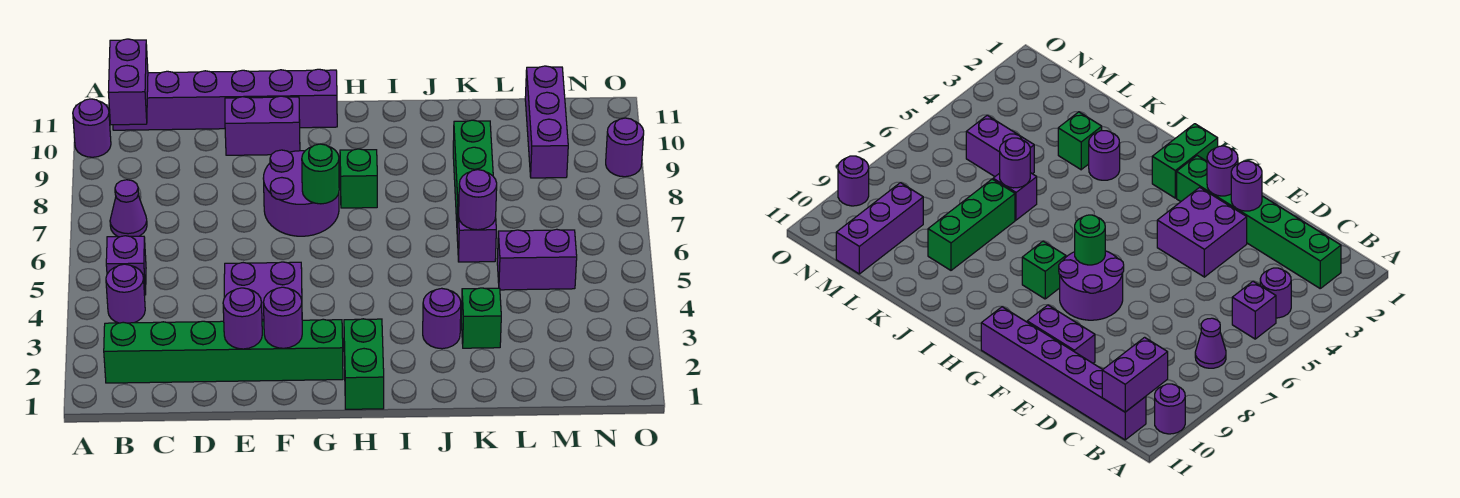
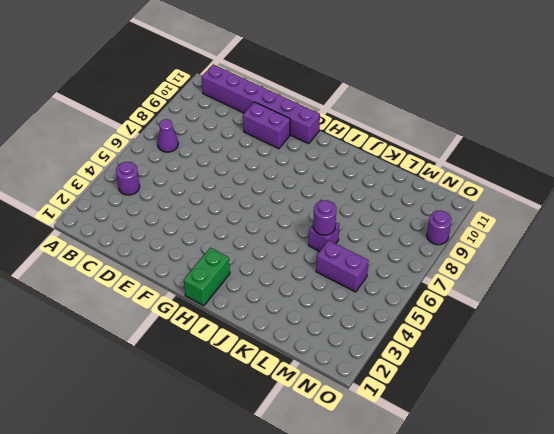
none -> purple 1x1 round brick [73,99,111,157]
none -> green 1x6 brick [104,319,343,383]
none -> purple 1x1 brick [106,236,146,295]

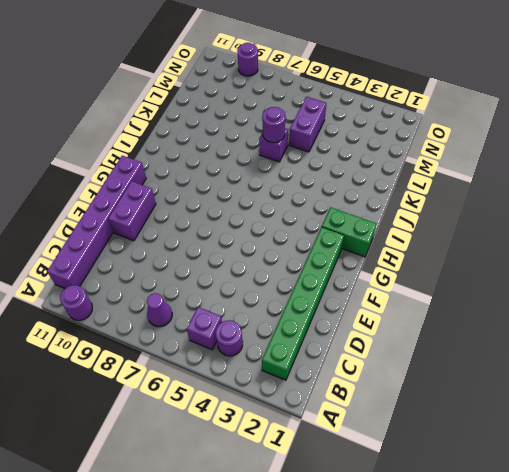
none -> purple 2x2 brick [224,262,302,321]
none -> purple 2x2 round brick [263,150,339,236]
none -> green 1x1 brick [340,149,377,208]

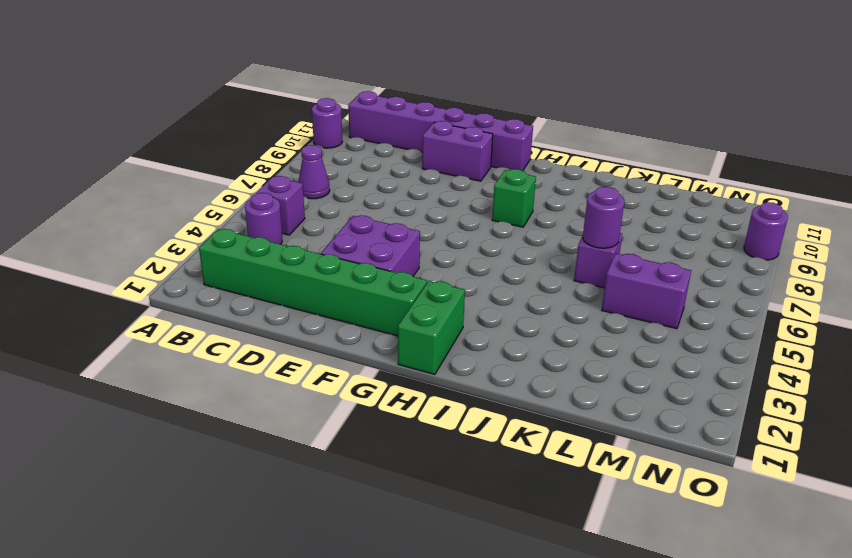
none -> purple 2x2 round brick [263,150,339,236]
none -> purple 1x1 round brick [423,288,461,349]
none -> green 1x1 brick [461,288,501,348]

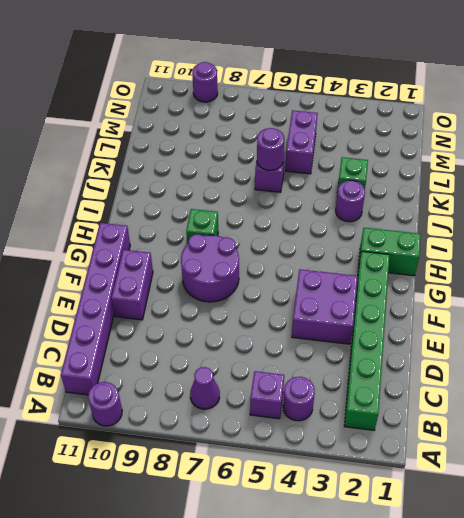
none -> green 1x3 brick [453,120,493,223]
none -> purple 1x3 brick [525,66,568,178]
none -> purple 1x2 brick [108,39,148,125]

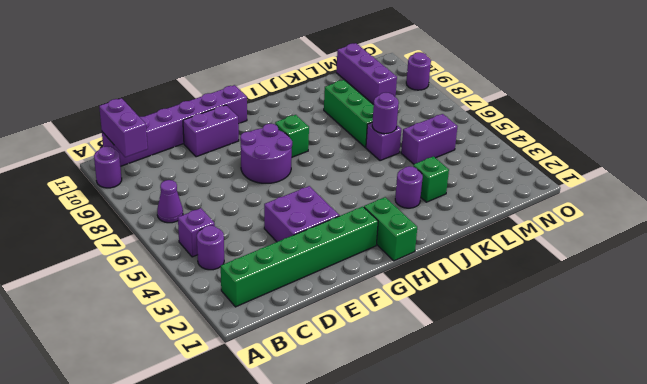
none -> purple 1x1 round brick [223,288,262,349]
none -> purple 1x1 round brick [263,287,302,348]
none -> green 1x1 round brick [302,144,339,204]

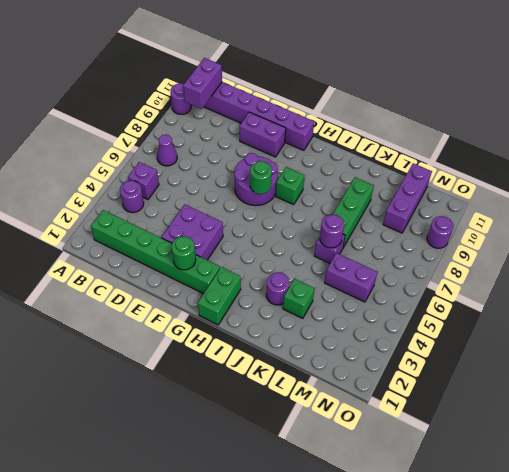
green 1x1 round brick [172,236,196,270] -> purple 1x1 round brick [263,287,302,348]
none -> purple 1x1 round brick [223,288,262,349]

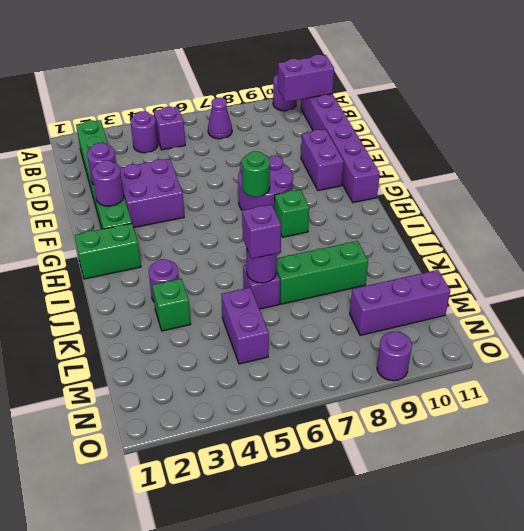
purple 1x1 brick [242,204,281,259] -> none

